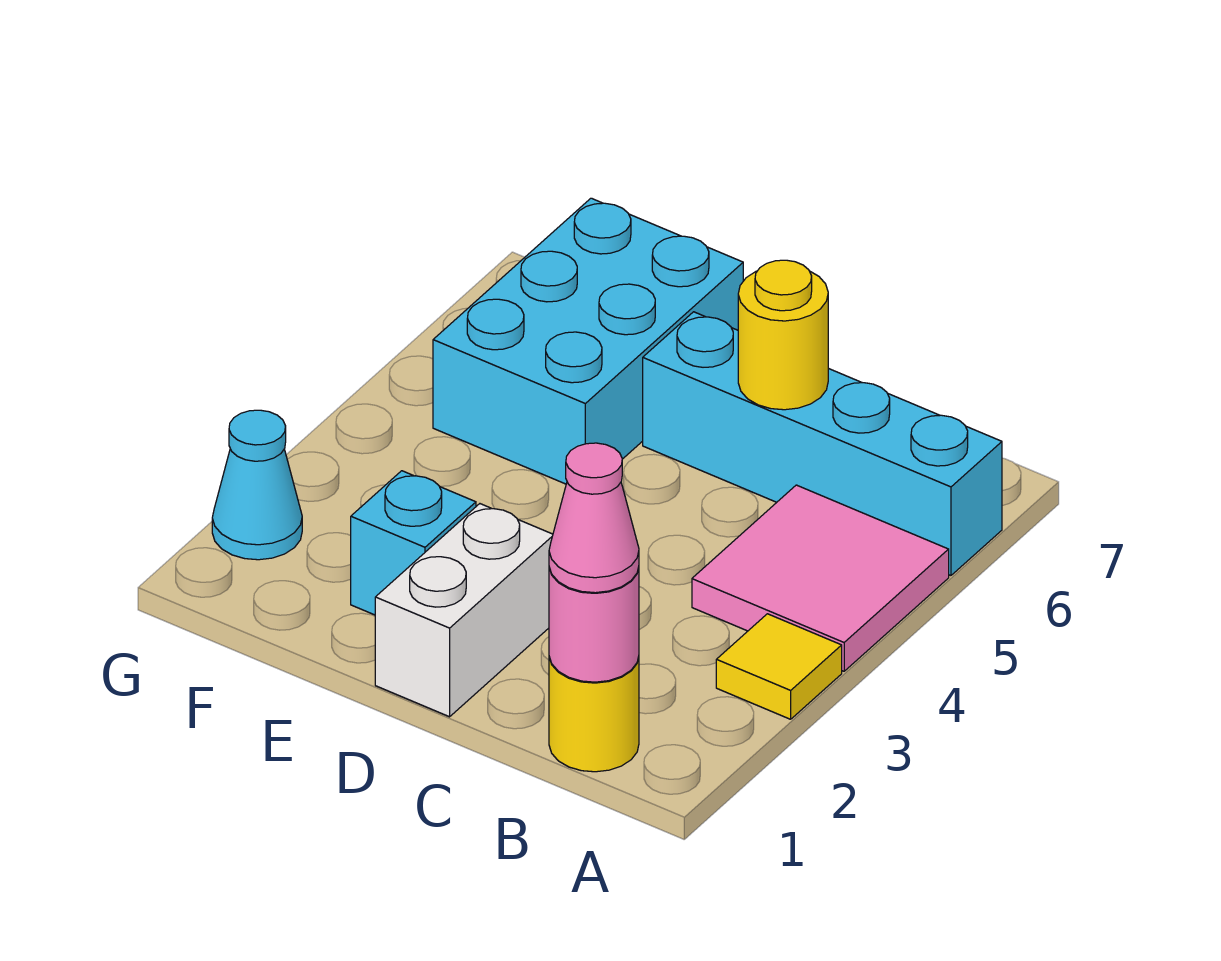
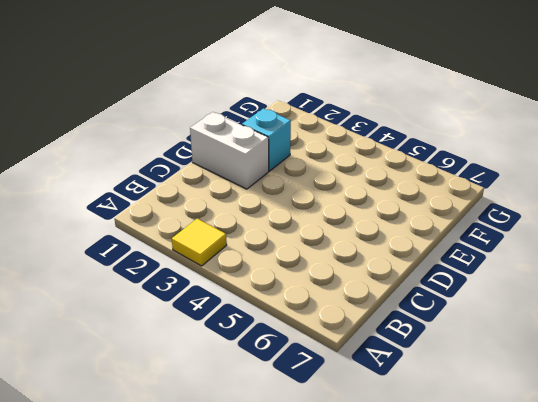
none -> pink 2x2 tile [692,485,949,671]
none -> cyan 1x4 brick [643,312,1002,576]

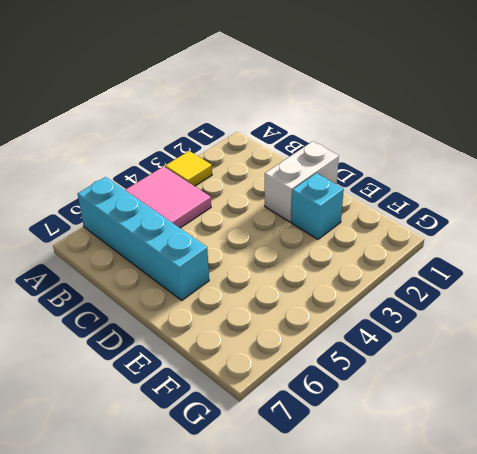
none -> yellow 1x1 round brick [549,657,639,772]
none -> cyan 2x3 brick [433,198,743,484]

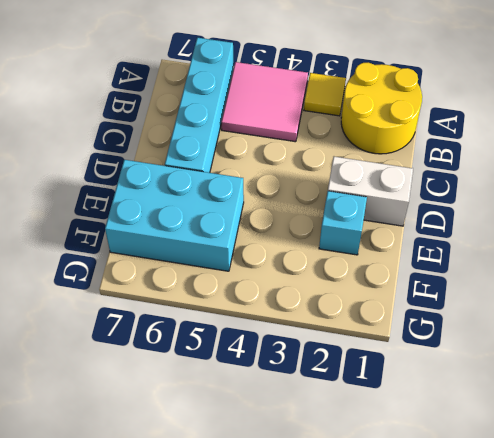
yellow 2x2 round brick [341,63,422,154] -> yellow 1x1 round brick [549,657,639,772]
none -> cyan 1x1 cone [212,410,302,560]
none -> pink 1x1 round brick [549,567,639,682]

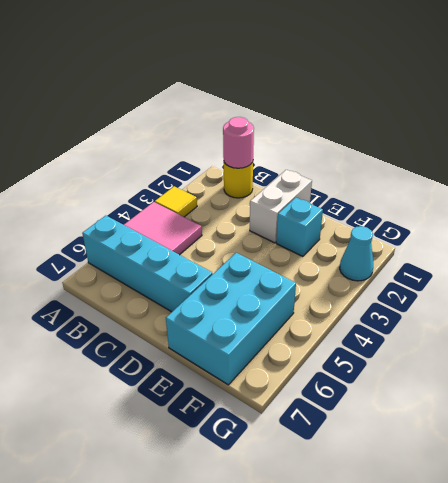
none -> yellow 1x1 round brick [738,260,828,410]
none -> pink 1x1 cone [549,443,639,593]

